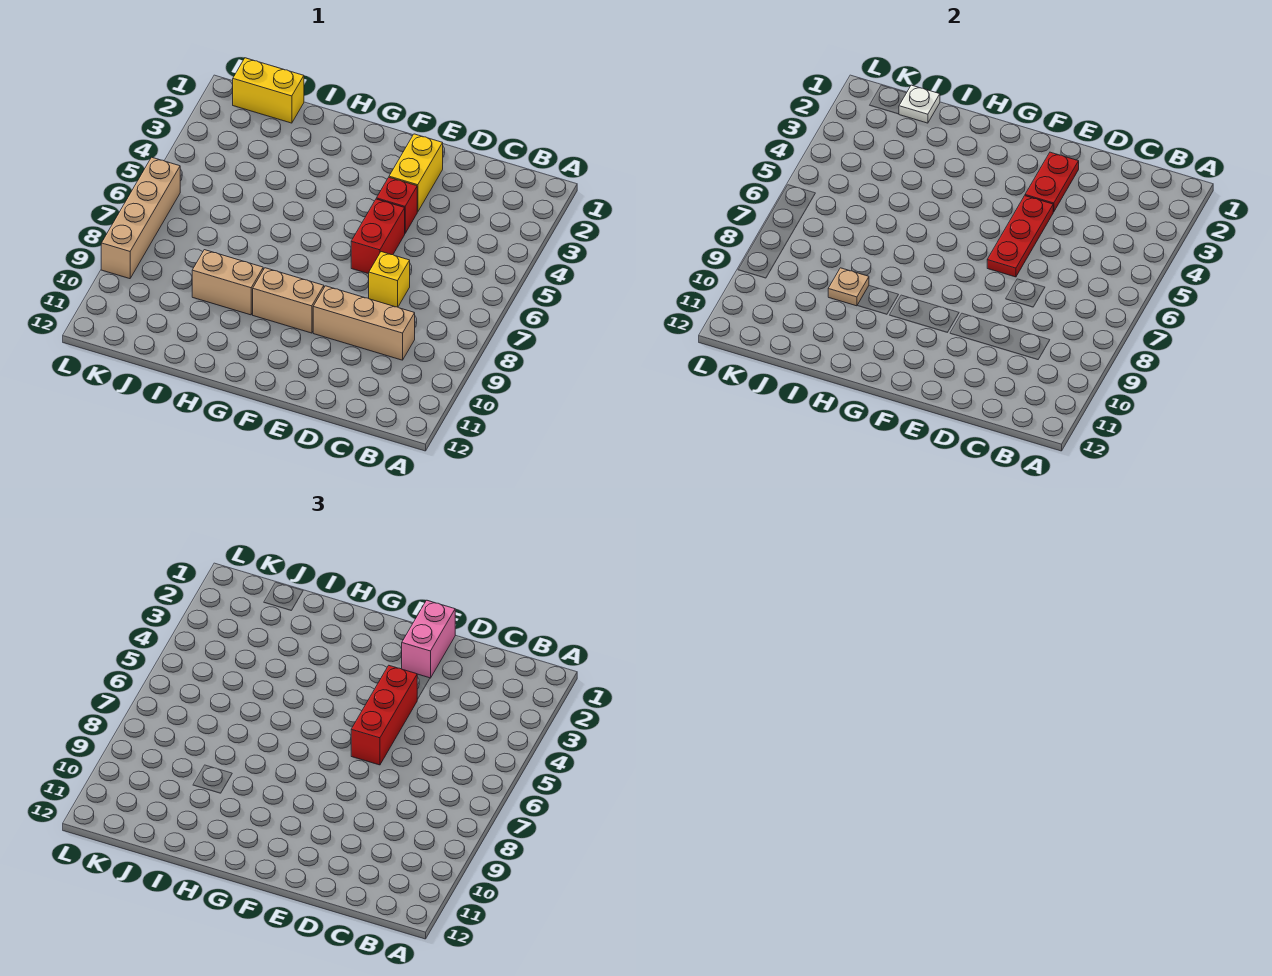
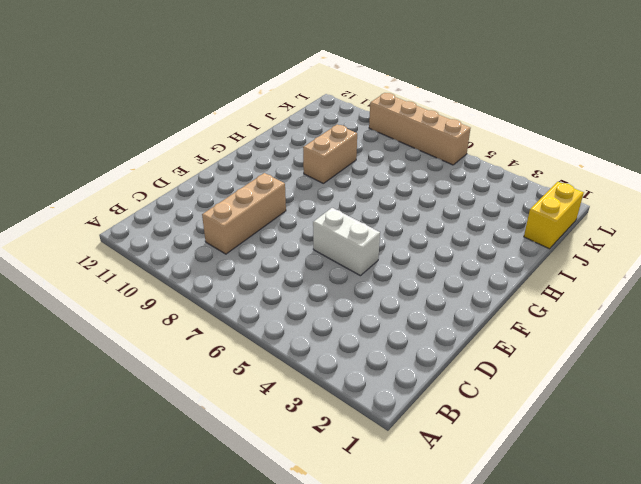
white 1x2 brick [313,208,380,276] -> red 1x2 brick [351,199,405,274]
none -> yellow 1x1 brick [369,252,410,307]
none -> yellow 1x2 brick [389,134,443,212]
none -> red 1x1 brick [376,178,417,233]

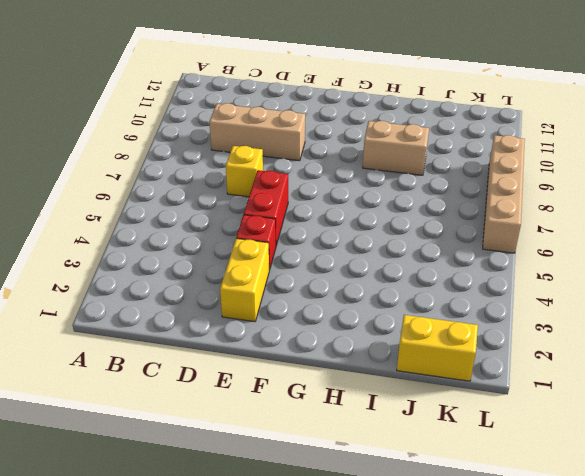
none -> tan 1x2 brick [253,268,324,333]
none -> red 1x2 plate [1025,152,1079,212]
none -> red 1x3 plate [987,196,1053,277]

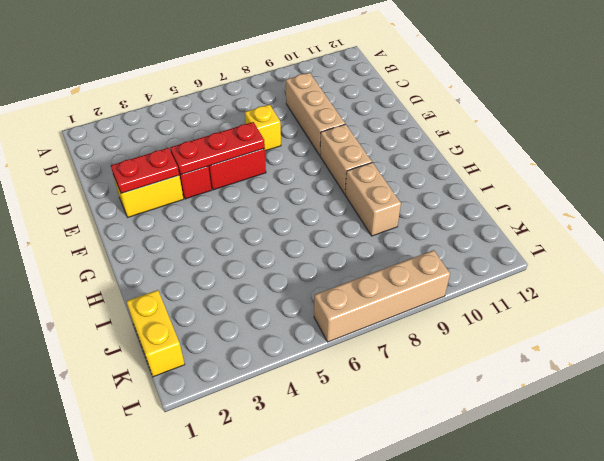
none -> tan 1x1 plate [828,268,869,306]
none -> white 1x1 plate [899,85,940,123]
none -> pink 1x2 brick [402,600,455,678]

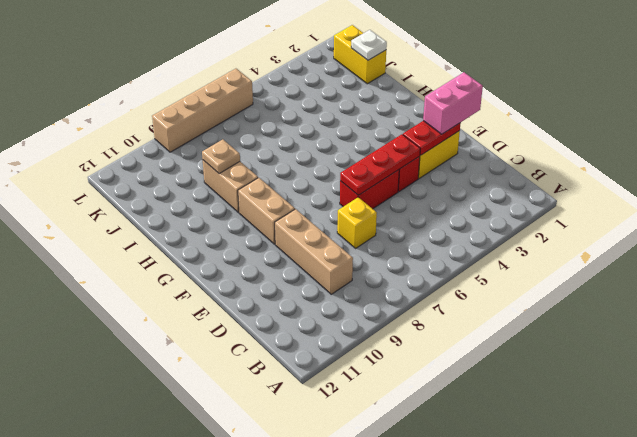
none -> red 1x3 brick [351,666,417,765]

